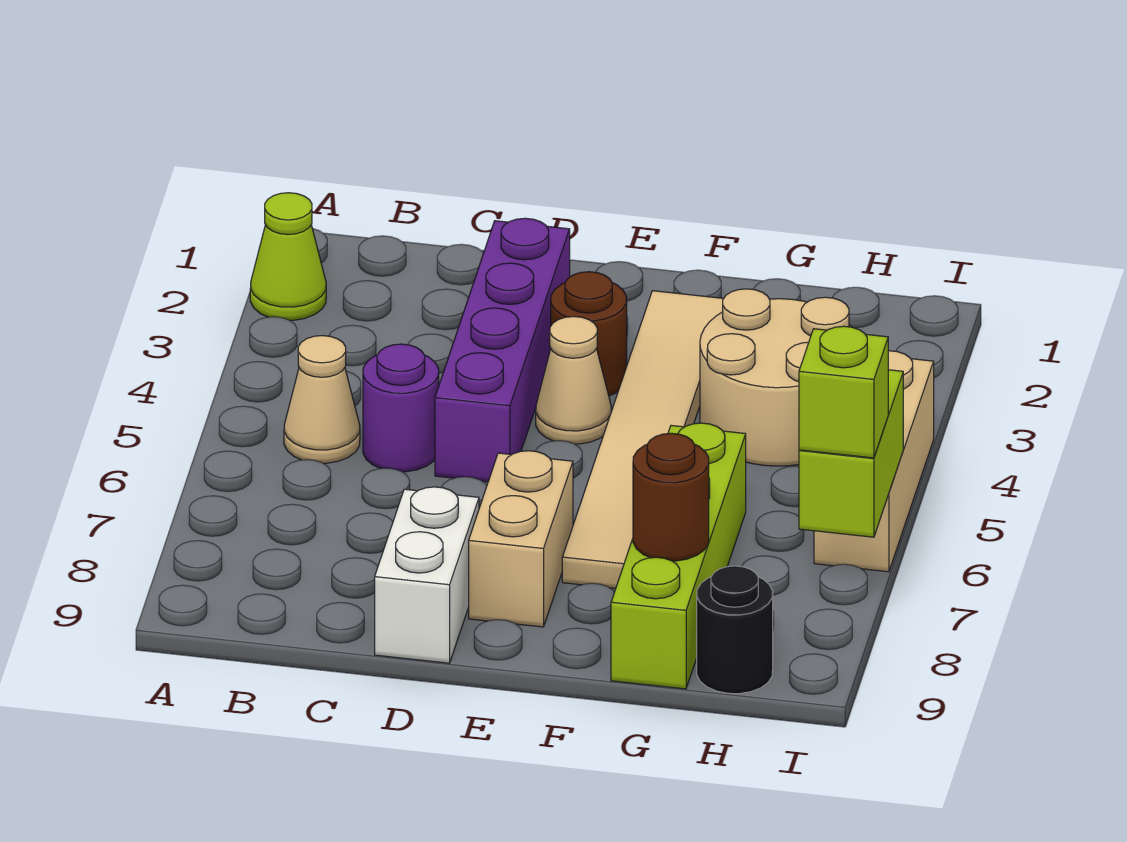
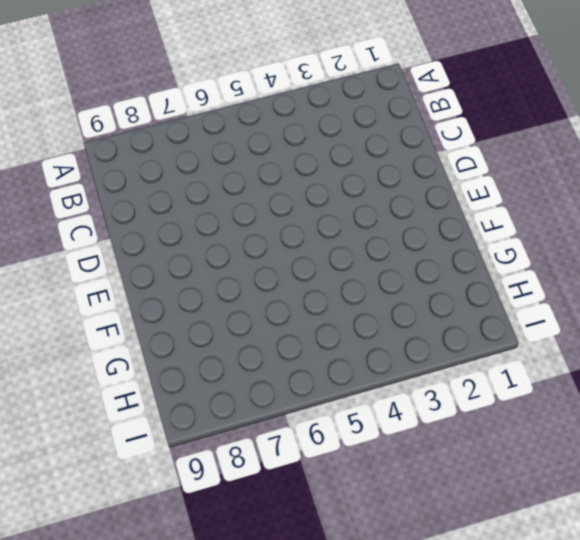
none -> lime 1x1 cone [250,193,326,320]
none -> tan 1x1 cone [284,336,360,463]
none -> purple 1x1 round brick [363,344,439,472]

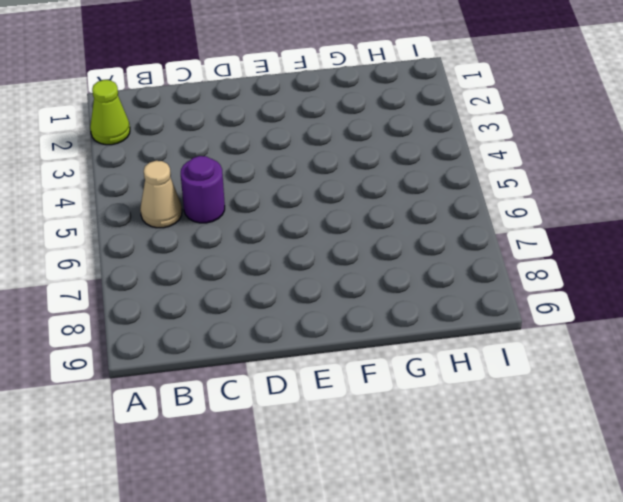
none -> purple 1x4 brick [435,218,570,482]
none -> white 1x2 brick [375,487,479,663]
none -> brown 1x1 round brick [551,272,627,396]

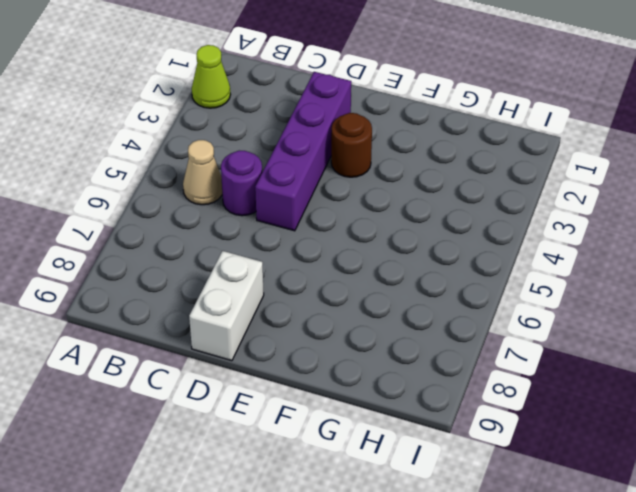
none -> tan 1x1 cone [536,316,611,444]
none -> tan 1x2 brick [469,451,573,627]
none -> tan 1x6 tile [562,291,724,588]

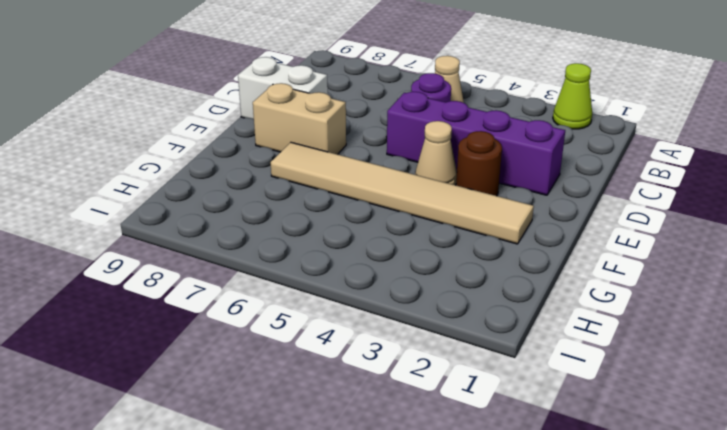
none -> tan 2x2 round brick [700,289,851,466]
none -> lime 1x4 brick [611,423,746,689]
none -> black 1x1 round brick [697,566,773,694]

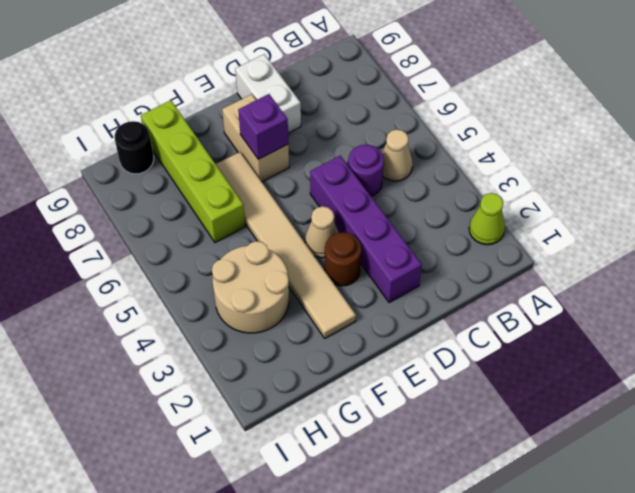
purple 1x1 brick [238,94,288,159] -> none
none -> tan 1x3 brick [814,351,934,572]
none -> brown 1x1 round brick [633,433,709,561]
none -> lime 1x2 brick [799,370,903,537]

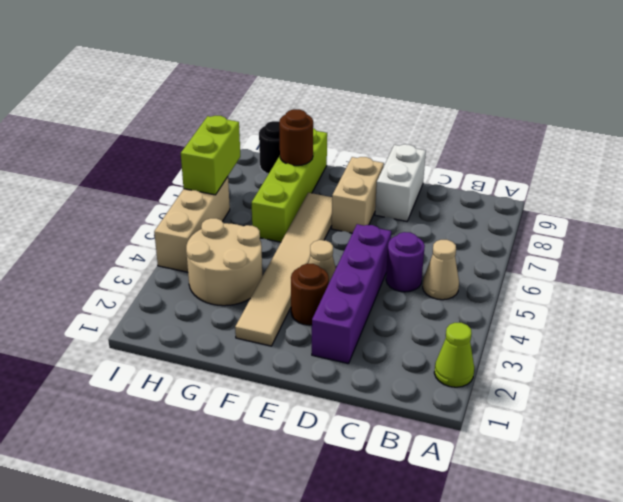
none -> lime 1x1 brick [799,326,888,458]

